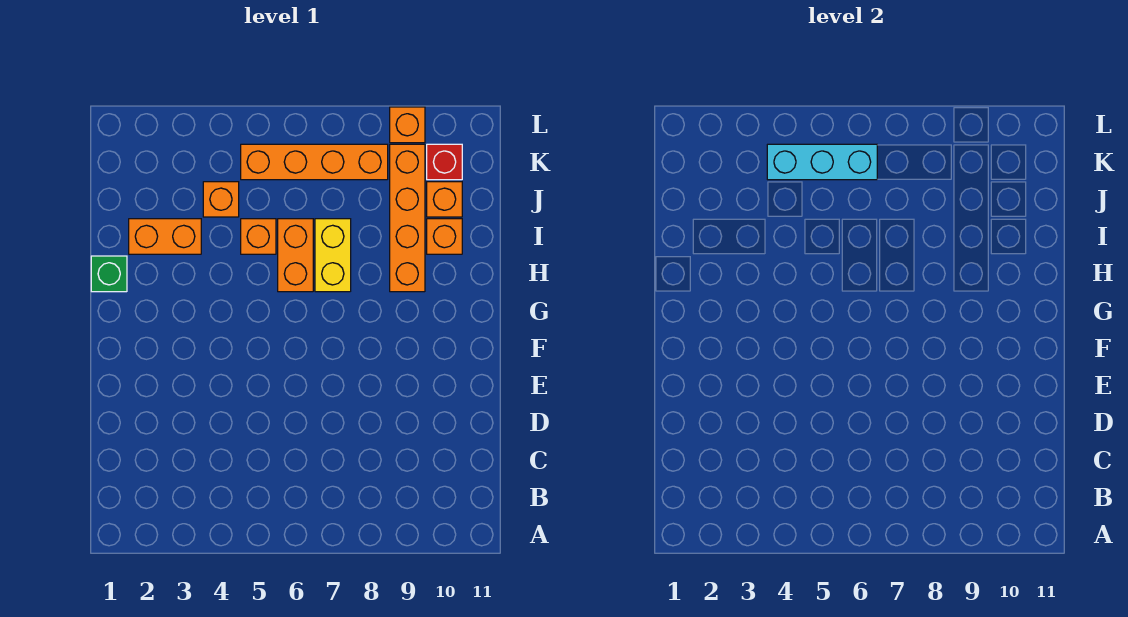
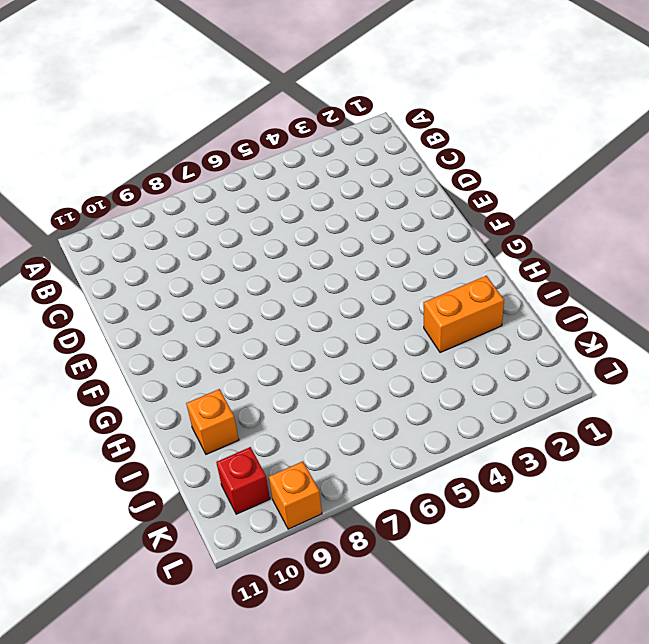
none -> green 1x1 brick [91,256,127,292]
none -> orange 1x2 brick [278,219,313,292]
none -> yellow 1x2 brick [315,219,351,292]

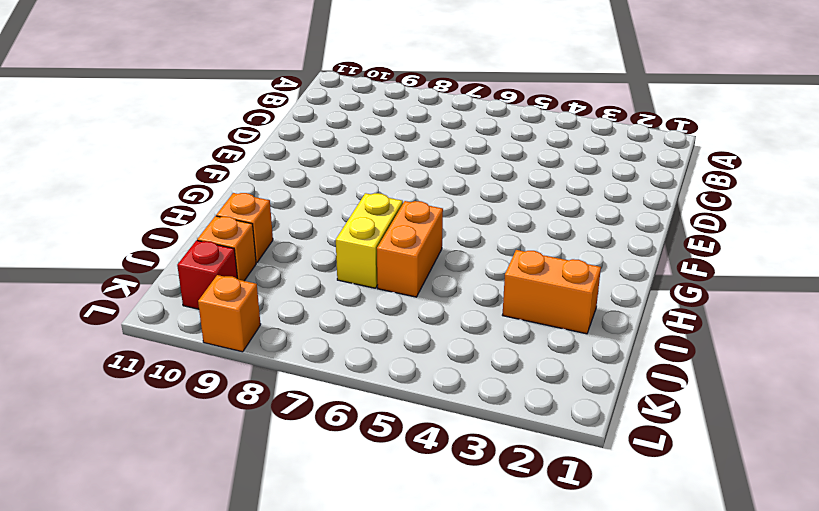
none -> green 1x1 brick [91,256,127,292]
none -> orange 1x4 brick [390,144,425,292]
none -> orange 1x1 brick [241,219,276,254]

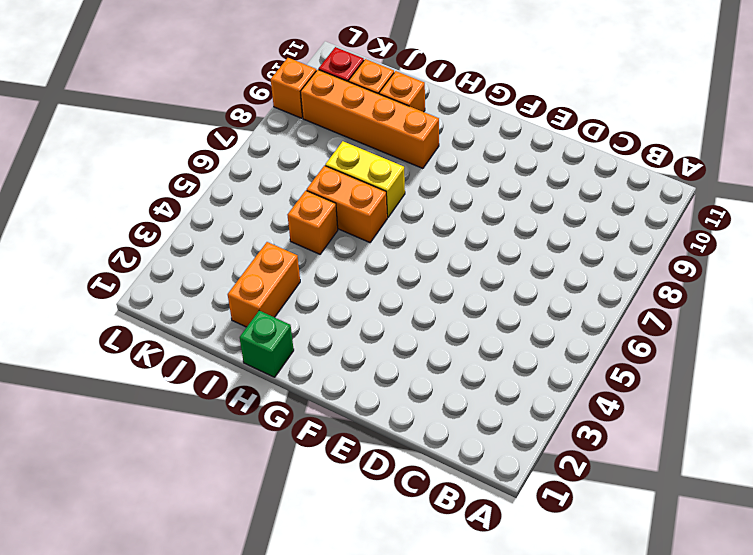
none -> orange 1x1 brick [203,182,239,217]
none -> orange 1x4 brick [241,144,388,180]
none -> cyan 1x3 brick [767,144,877,180]

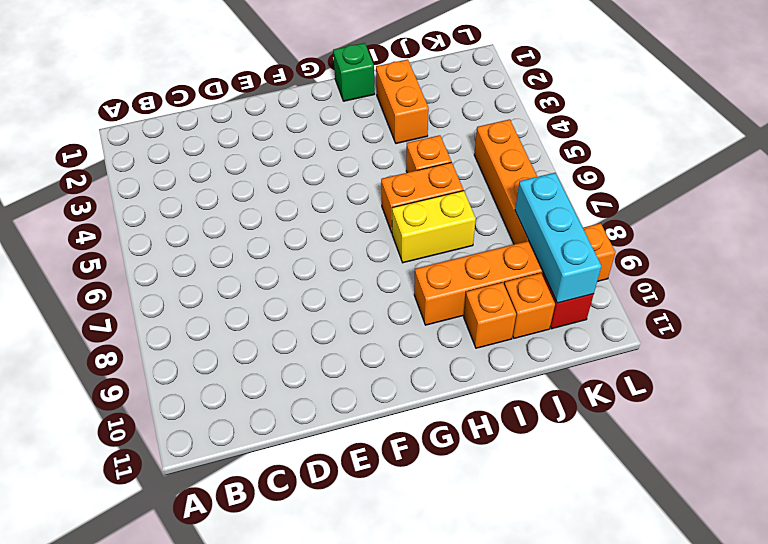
cyan 1x3 brick [515,173,601,303] -> cyan 1x3 brick moved to [767,144,877,180]
none -> orange 1x1 brick [203,182,239,217]

